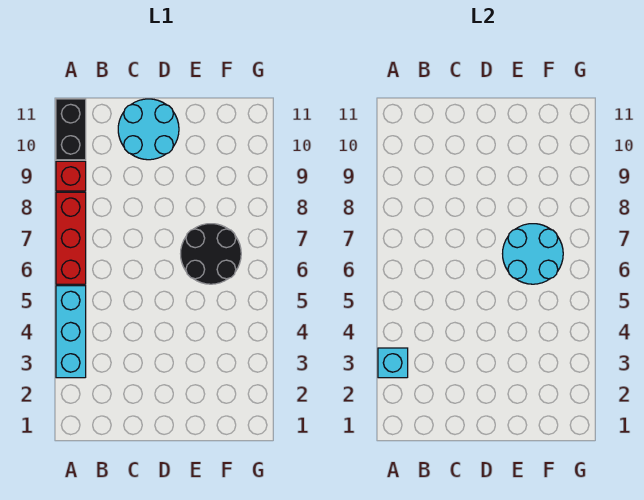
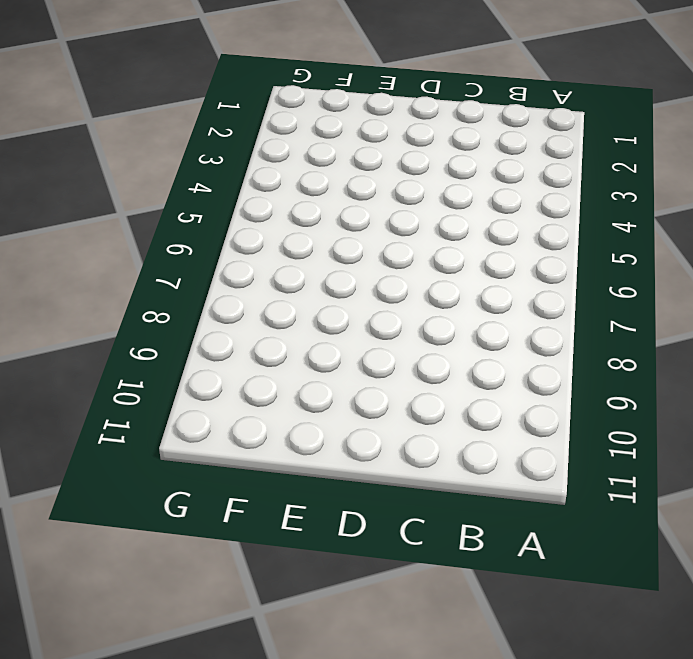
none -> cyan 1x3 brick [56,286,86,378]
none -> red 1x3 brick [56,192,86,284]

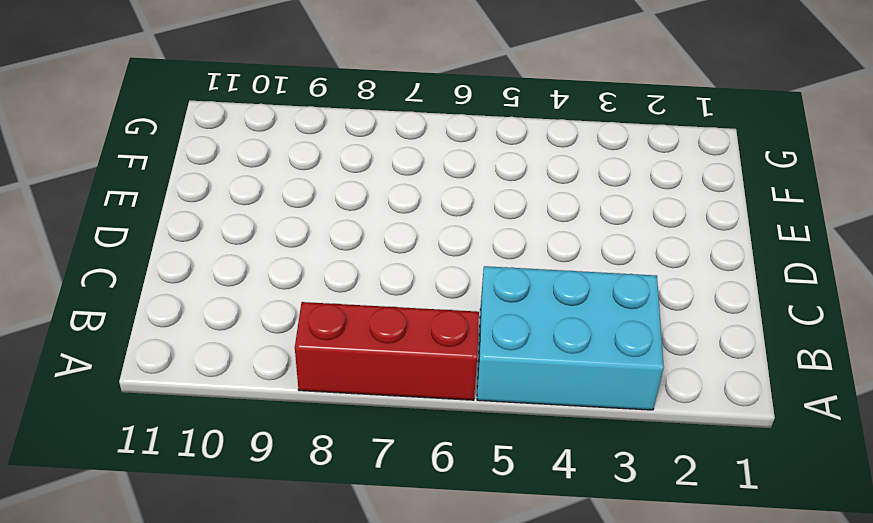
cyan 2x3 brick [477,266,664,410] -> cyan 1x3 brick [56,286,86,378]
none -> red 1x1 brick [56,161,86,191]
none -> black 1x2 brick [56,99,86,160]

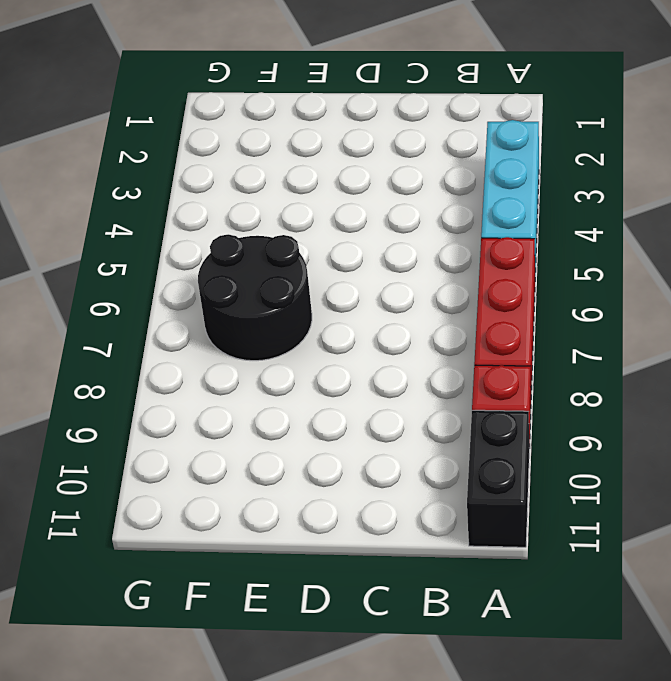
none -> cyan 2x2 round brick [118,99,179,160]
none -> cyan 1x1 brick [378,348,408,378]

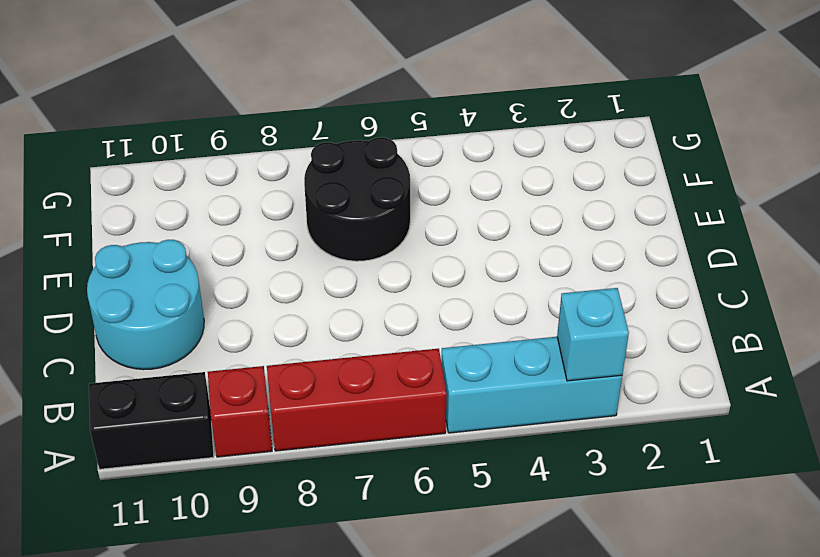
none -> cyan 2x2 round brick [503,224,563,284]

